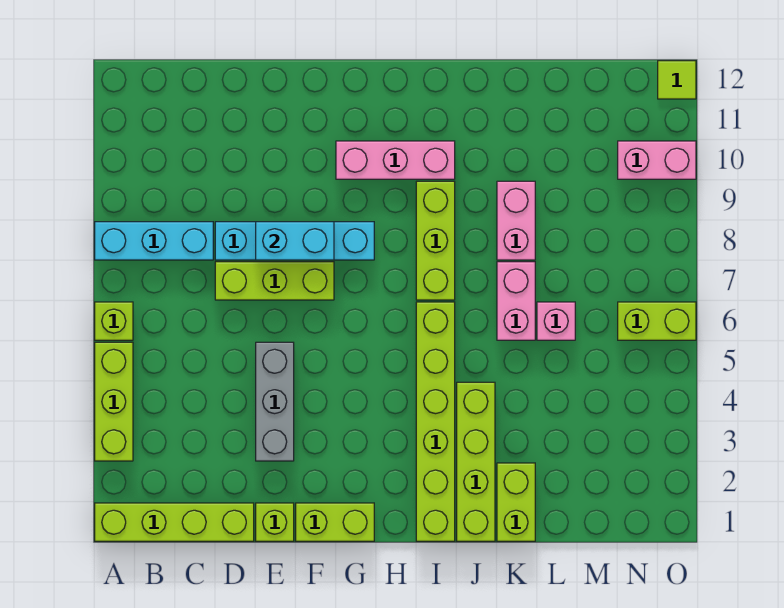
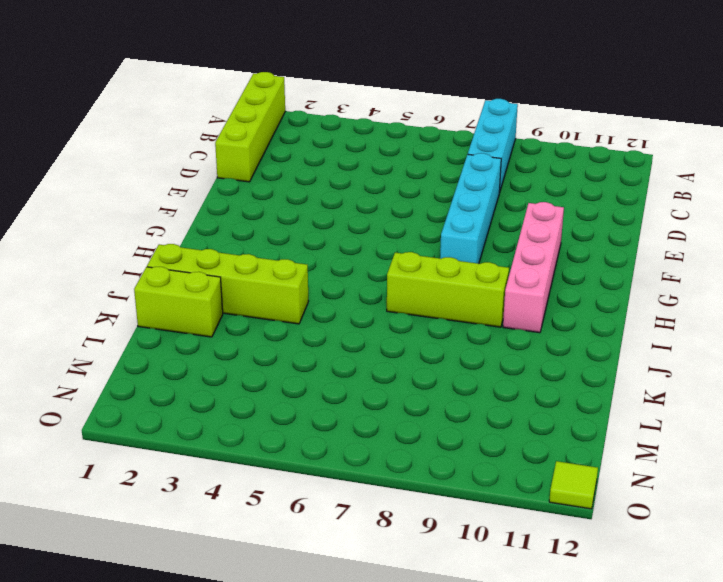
pink 1x4 brick [503,202,564,333] -> pink 1x3 brick [336,141,455,179]
none -> lime 1x3 brick [95,342,133,461]
none -> lime 1x1 brick [95,302,133,340]
none -> lime 1x3 brick [215,262,334,300]

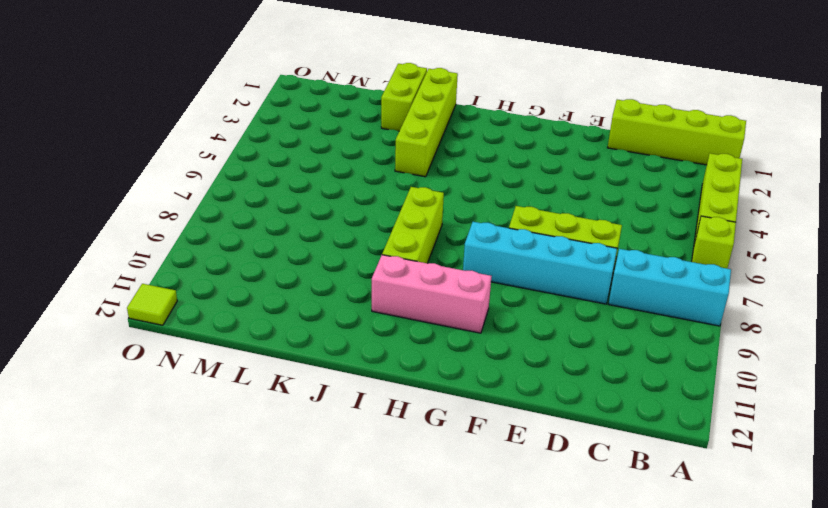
none -> lime 1x1 brick [256,503,294,541]
none -> grey 1x3 brick [256,342,294,461]
none -> lime 1x2 brick [296,503,374,541]

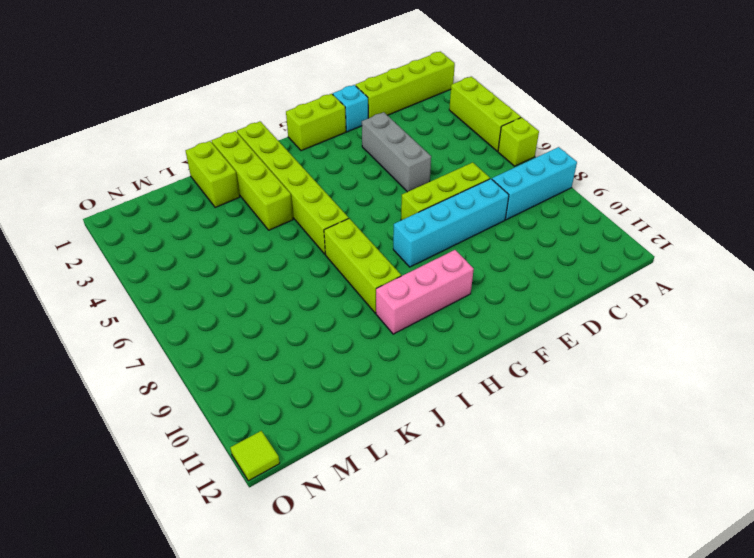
cyan 1x1 brick [333,85,368,132] -> lime 1x1 brick [256,503,294,541]
none -> pink 1x2 brick [497,262,535,340]
none -> pink 1x2 brick [497,181,535,260]
none -> pink 1x1 brick [537,302,575,340]

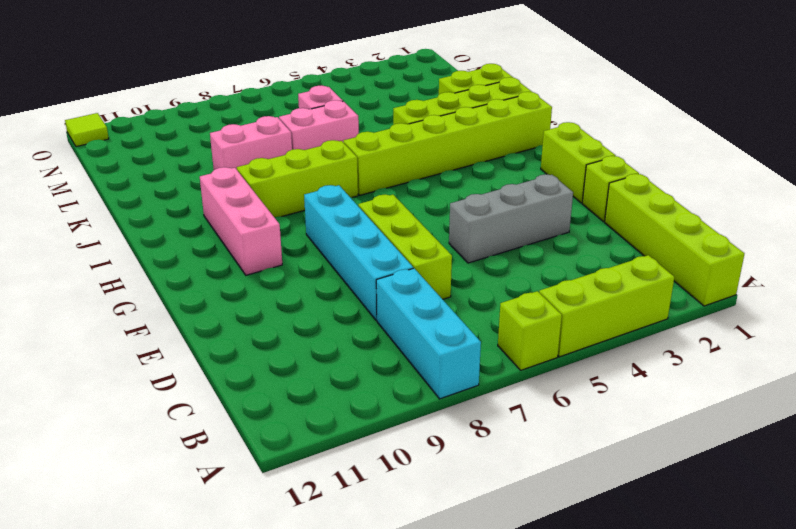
none -> lime 1x2 brick [618,302,696,340]
none -> pink 1x2 brick [618,141,696,179]
none -> cyan 1x2 brick [256,222,334,260]

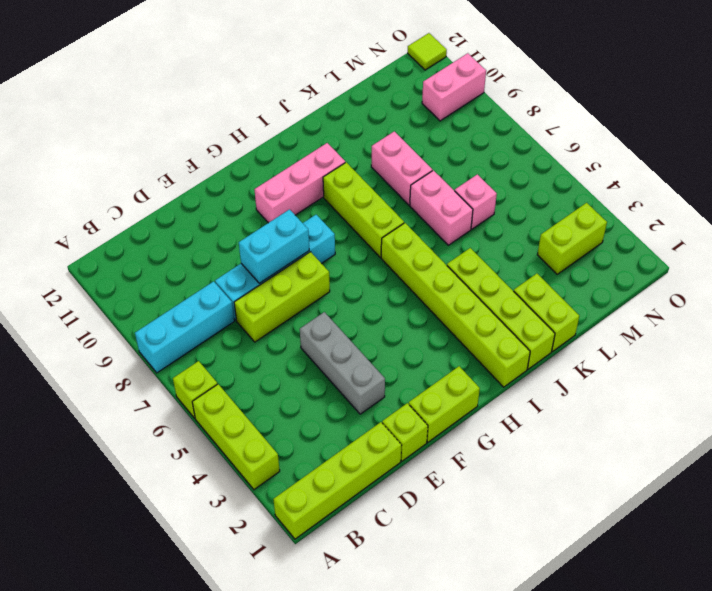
lime 1x2 brick [537,203,607,274] -> lime 1x2 brick moved to [618,302,696,340]

